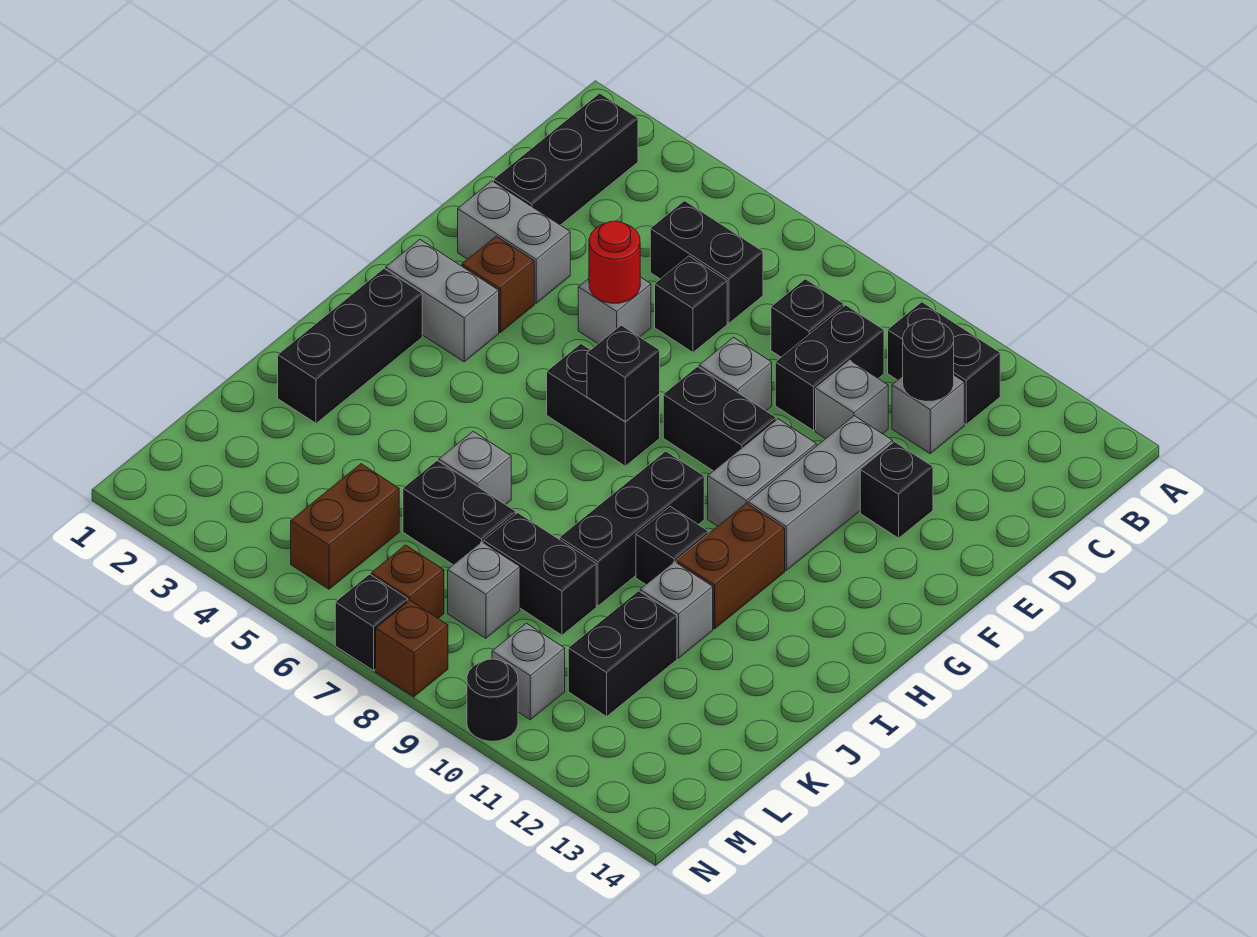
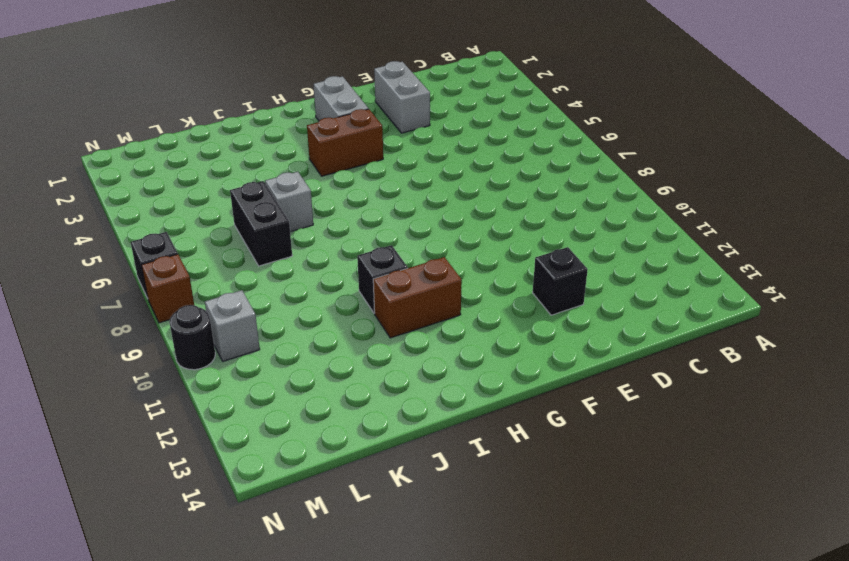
brown 1x2 brick [307,109,383,176] -> brown 1x2 brick moved to [291,464,399,589]
none -> black 1x3 brick [494,93,638,225]
none -> black 1x2 brick [888,302,1000,424]
none -> black 1x2 brick [650,201,763,323]
none -> black 1x1 brick [771,279,844,357]

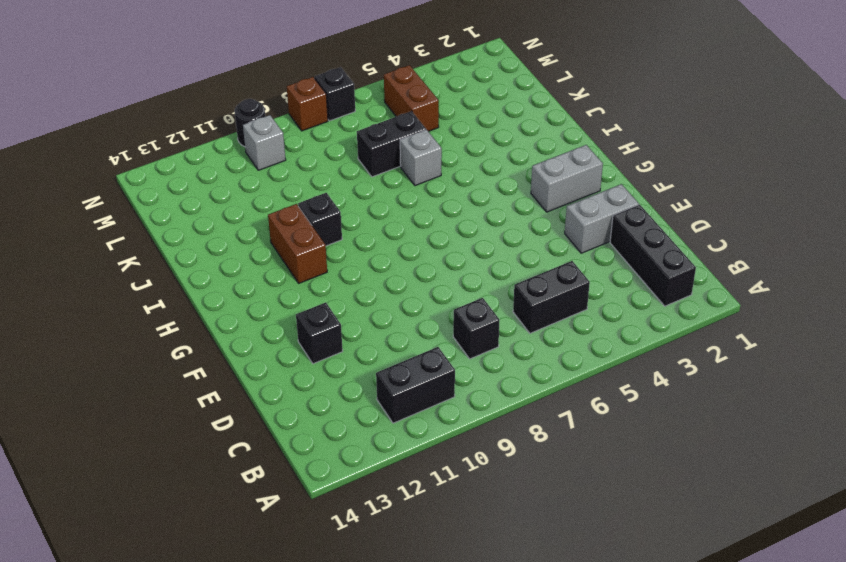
none -> black 1x2 brick [775,305,884,431]
none -> grey 1x1 brick [892,375,964,453]
none -> black 1x1 brick [655,256,727,352]
none -> grey 1x1 brick [816,361,888,439]

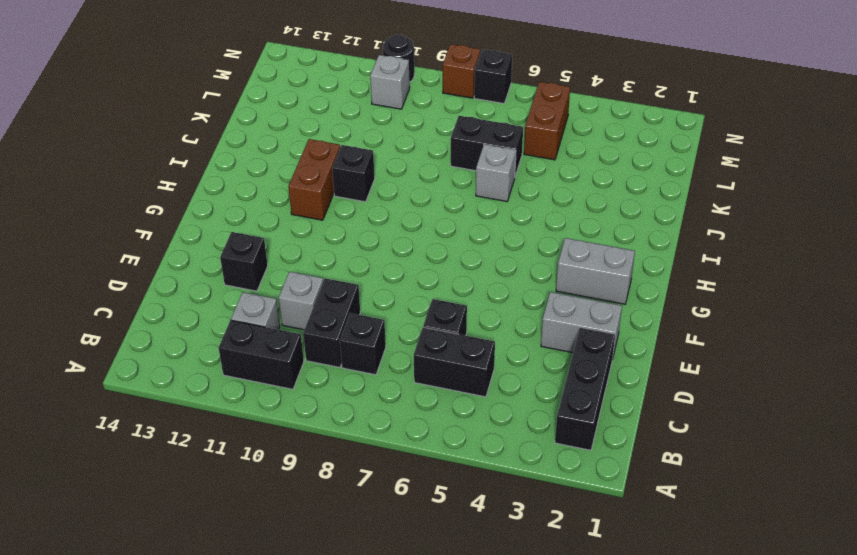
none -> grey 1x1 brick [578,277,651,344]
none -> grey 1x1 brick [699,337,772,411]
none -> grey 1x3 brick [748,416,893,570]
none -> brown 1x1 brick [462,236,534,332]

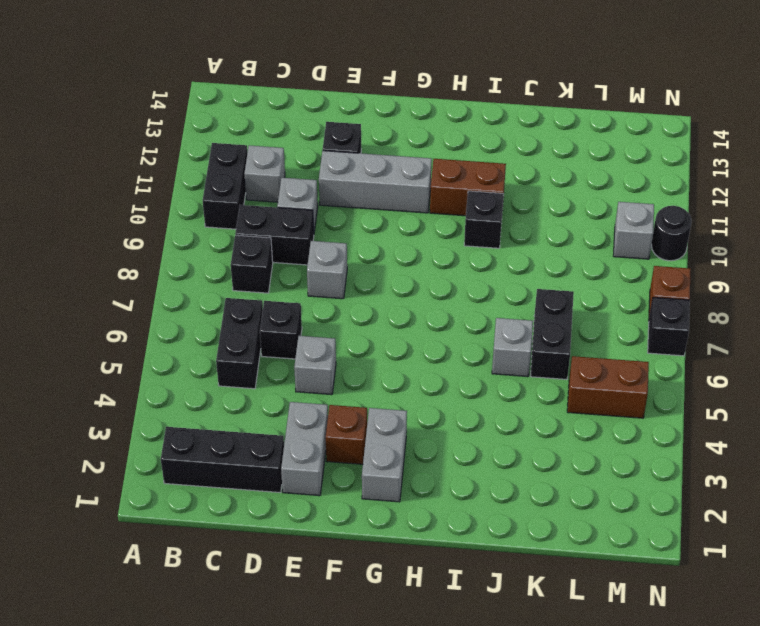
none -> black 1x2 brick [663,367,776,471]
none -> grey 1x2 brick [708,419,816,526]
none -> black 1x2 brick [547,344,660,466]
none -> black 1x3 brick [278,269,422,423]

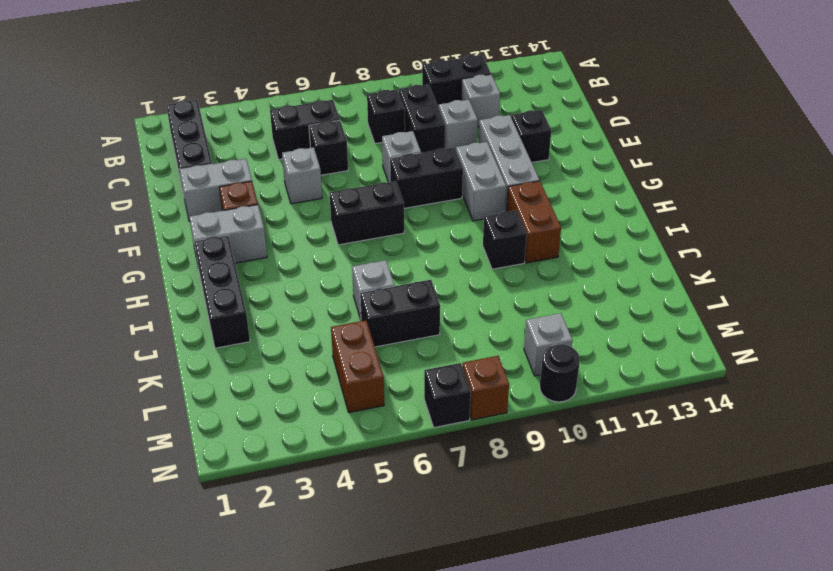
none -> black 1x3 brick [560,451,704,606]
none -> grey 1x1 brick [640,562,713,658]
none -> black 1x2 brick [483,513,596,635]
none -> black 1x2 brick [568,591,677,716]

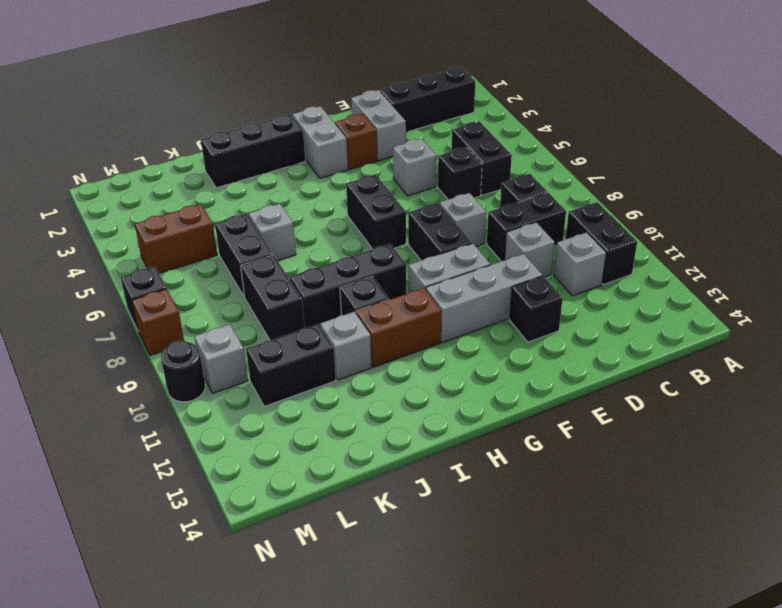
none -> grey 1x1 brick [448,542,520,638]
none -> brown 1x1 brick [371,545,444,618]
none -> black 1x1 round brick [903,319,954,402]
none -> red 1x1 round brick [589,221,640,303]

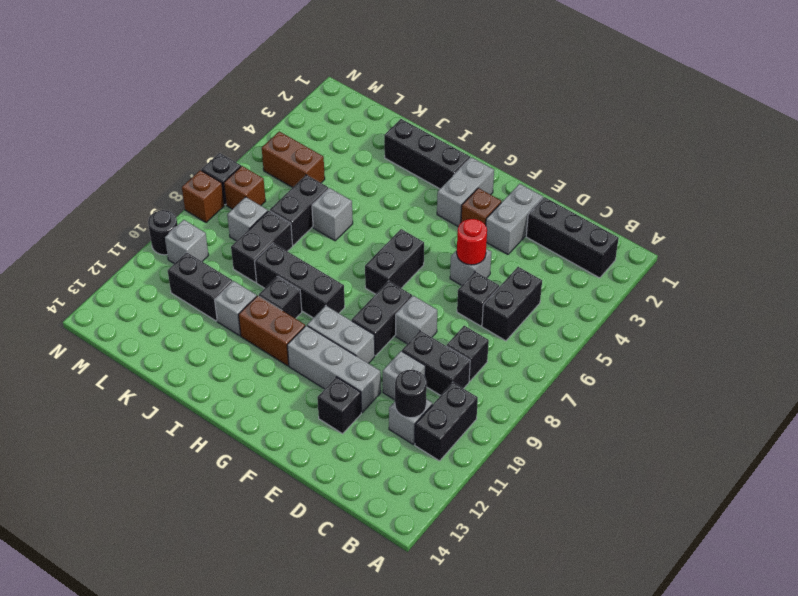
none -> black 1x1 brick [587,325,660,421]

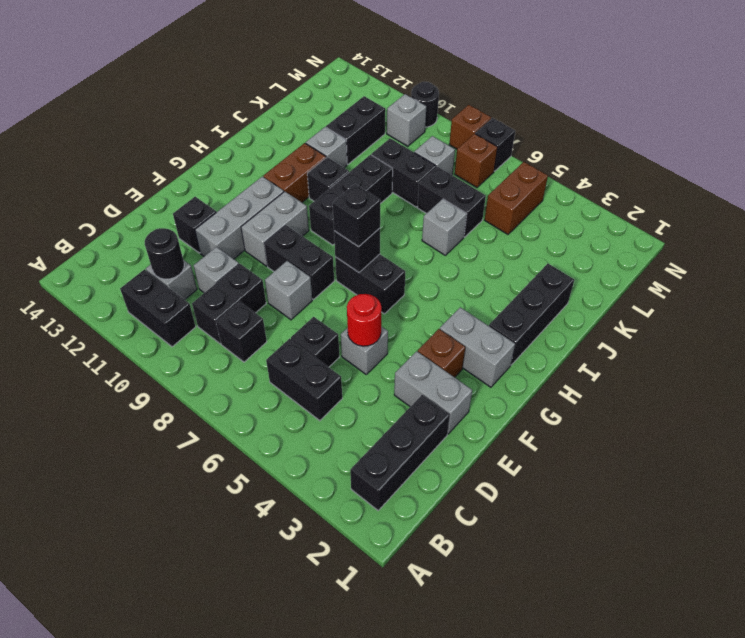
black 1x1 brick [333,184,380,247] -> none

